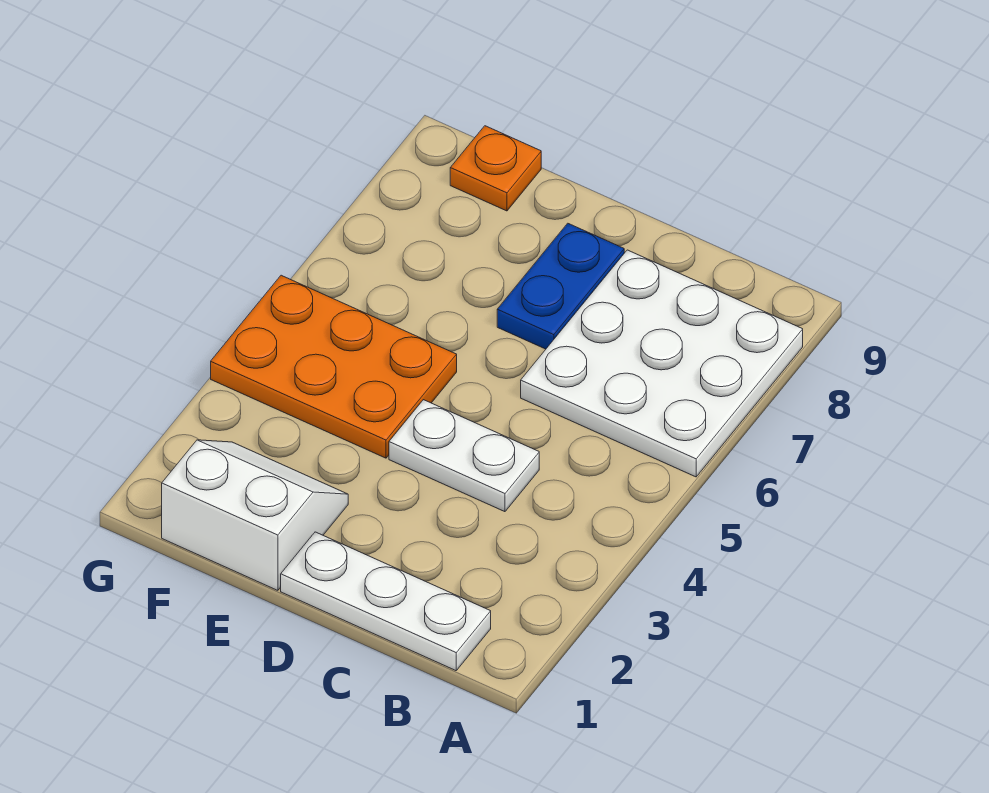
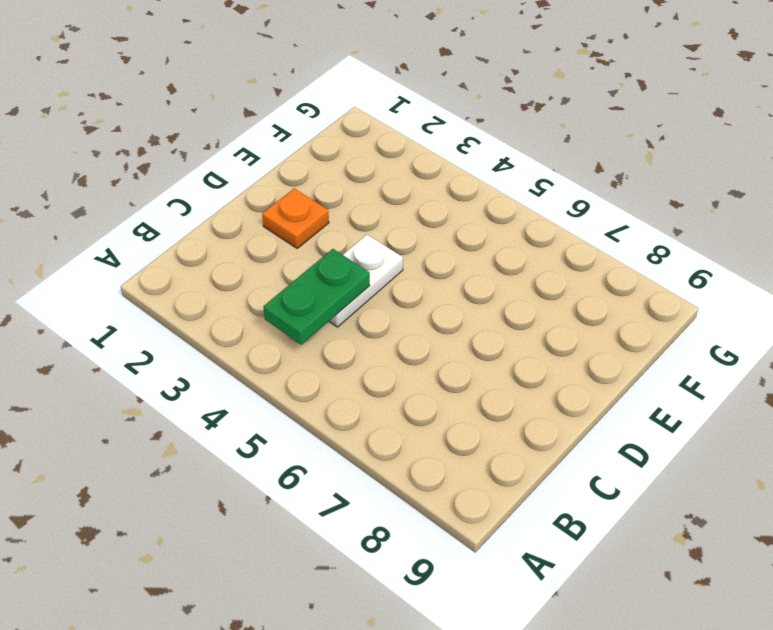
green 1x2 plate [264,249,370,345] -> none
orange 1x1 plate [262,188,329,248] -> orange 1x1 plate moved to [450,126,541,211]
none -> white 3x3 plate [521,250,803,477]
none -> white 1x3 plate [281,532,491,671]

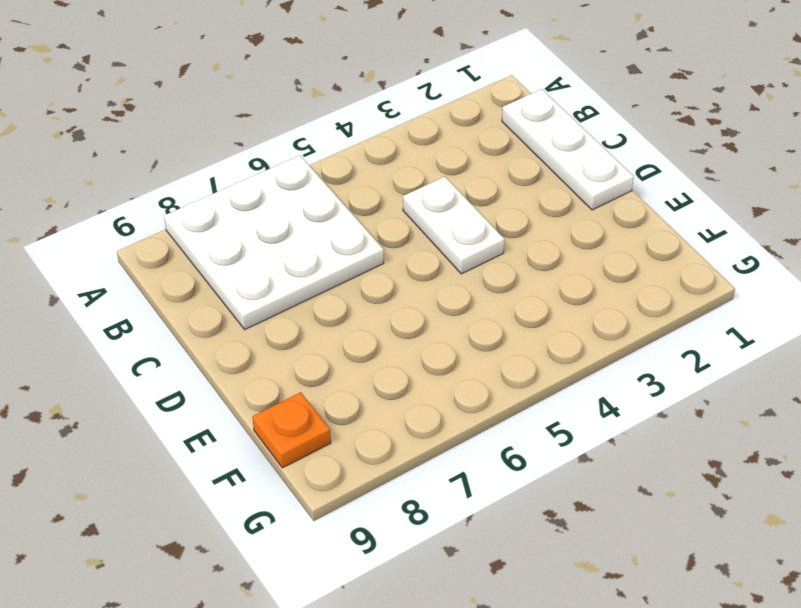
none -> blue 1x2 plate [497,223,624,349]
none -> white 2x2 slope [162,440,348,590]

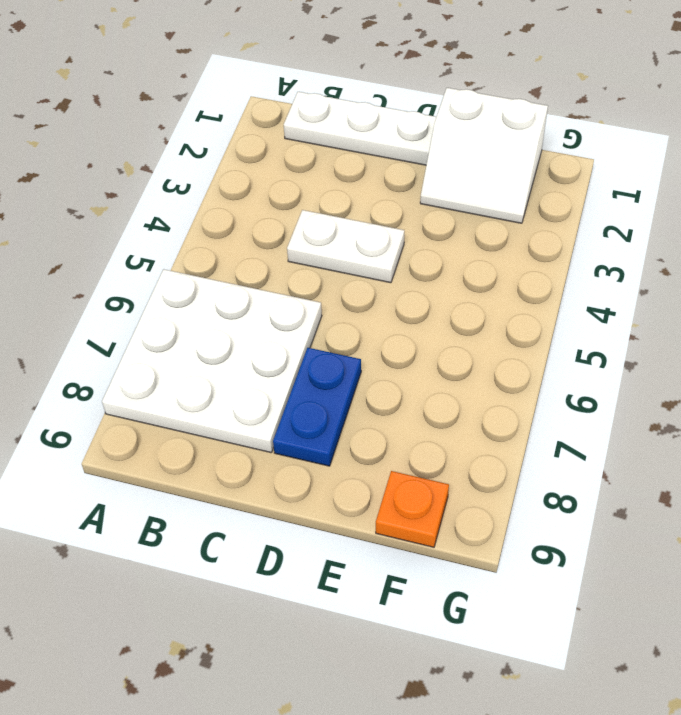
none -> orange 2x3 plate [211,275,457,458]

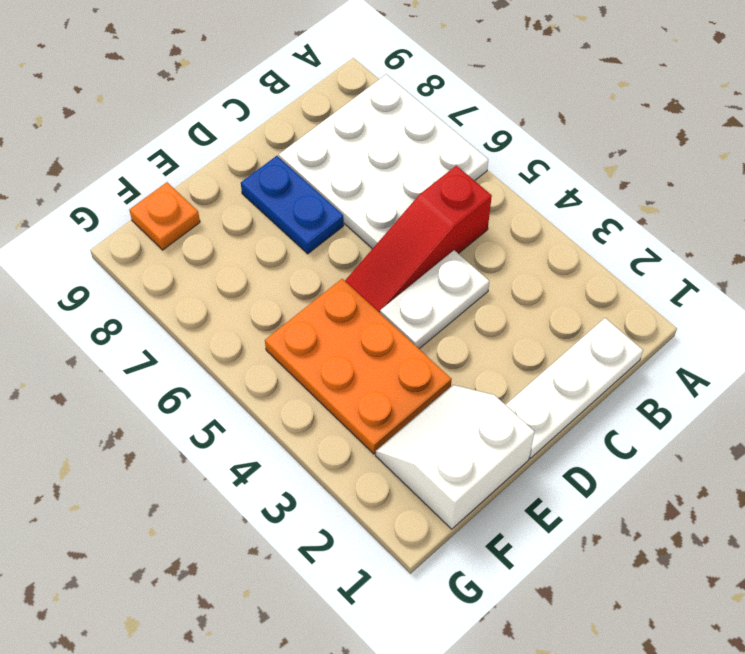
red 1x3 slope [345,166,492,313] -> none
orange 2x3 plate [265,279,452,454] -> orange 2x3 plate turned to [211,275,457,458]

